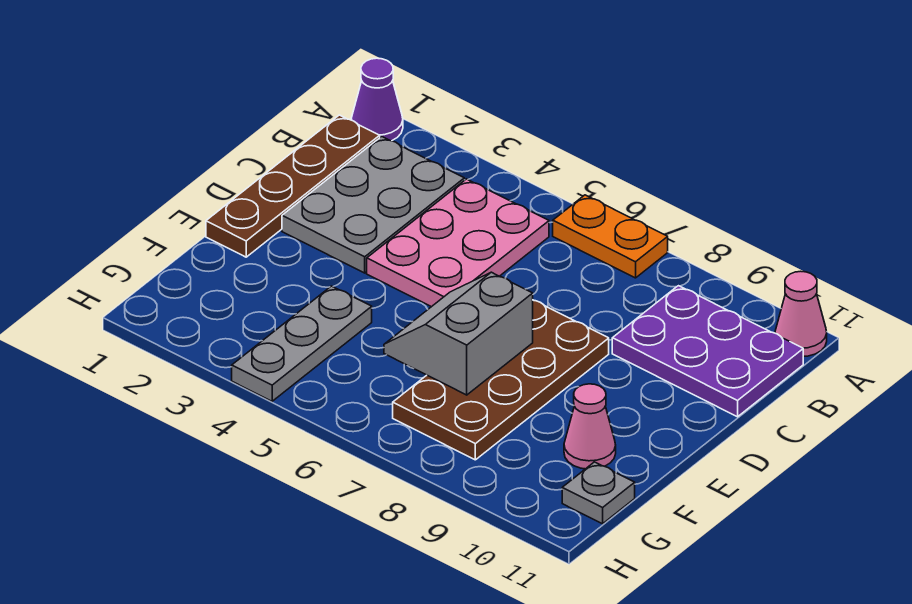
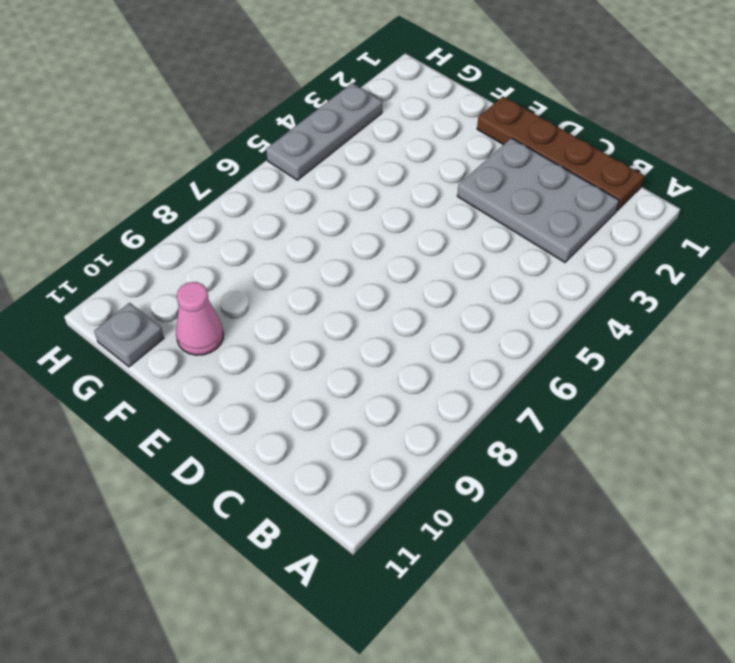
grey 1x3 plate [266,83,382,180] -> grey 1x3 plate turned to [232,286,372,401]
none -> purple 1x1 cone [351,58,403,141]
none -> orange 1x2 plate [553,195,668,278]
none -> pink 1x1 cone [775,271,827,357]

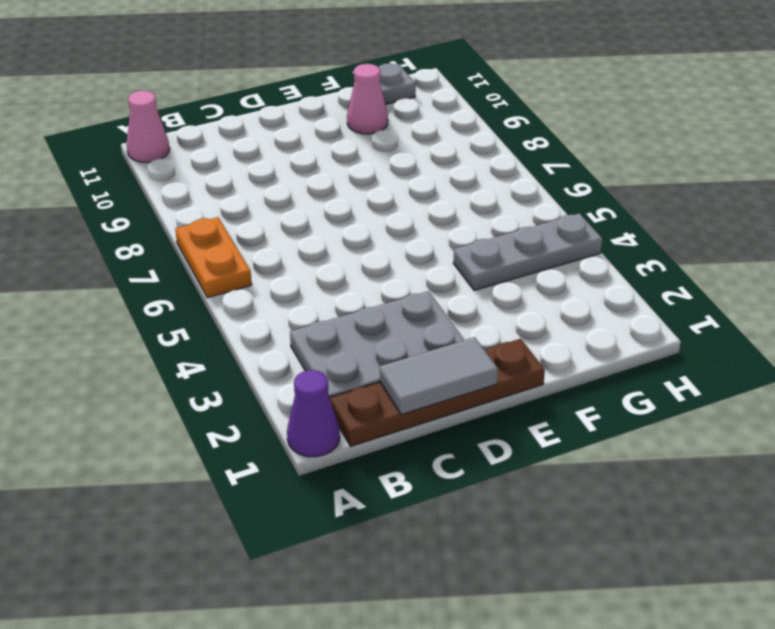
grey 1x2 tile [380,337,498,415] -> none
none -> pink 2x3 plate [367,179,549,307]
none -> purple 2x3 plate [612,286,803,417]
none -> brown 2x4 plate [393,300,609,460]

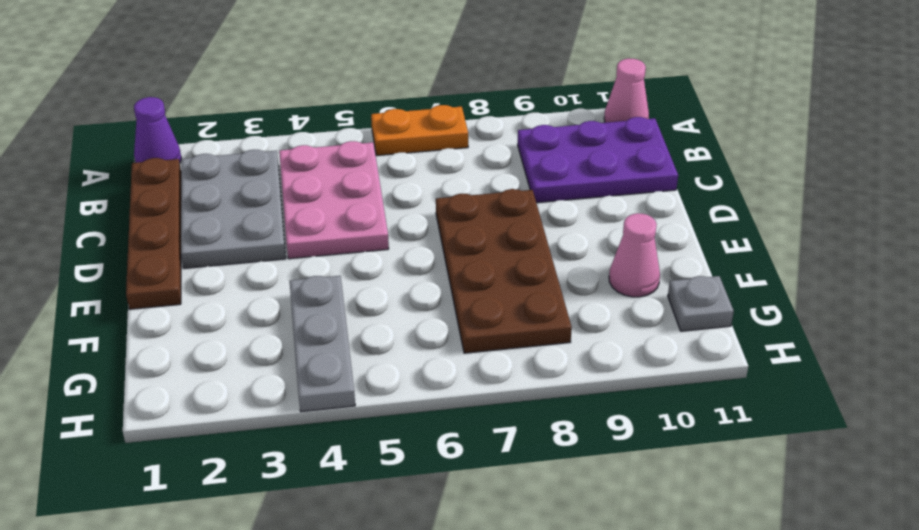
none -> grey 2x2 slope [384,272,533,395]

